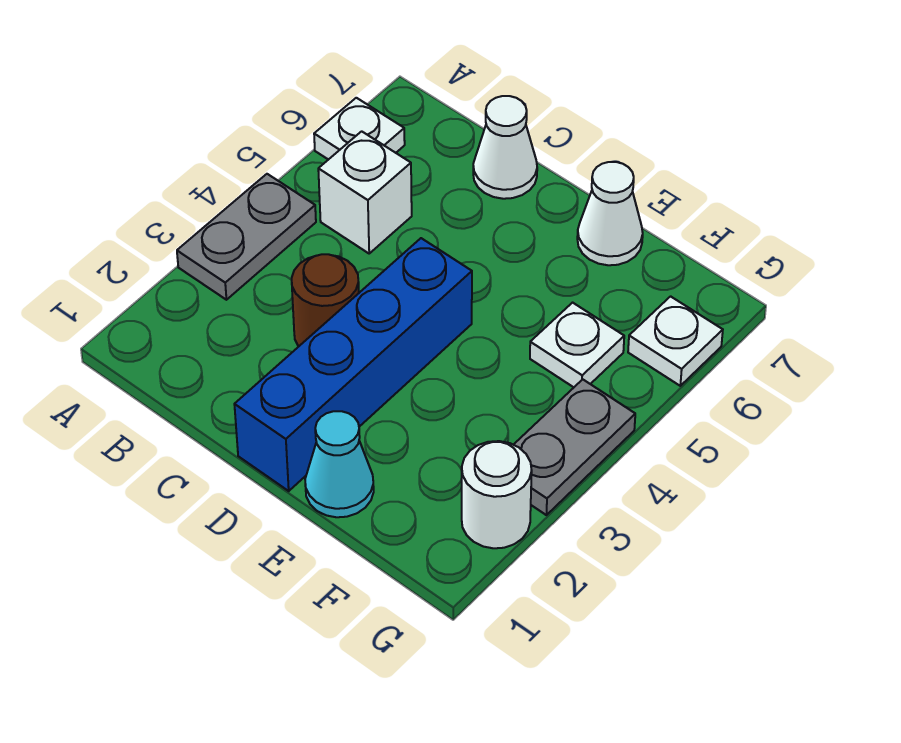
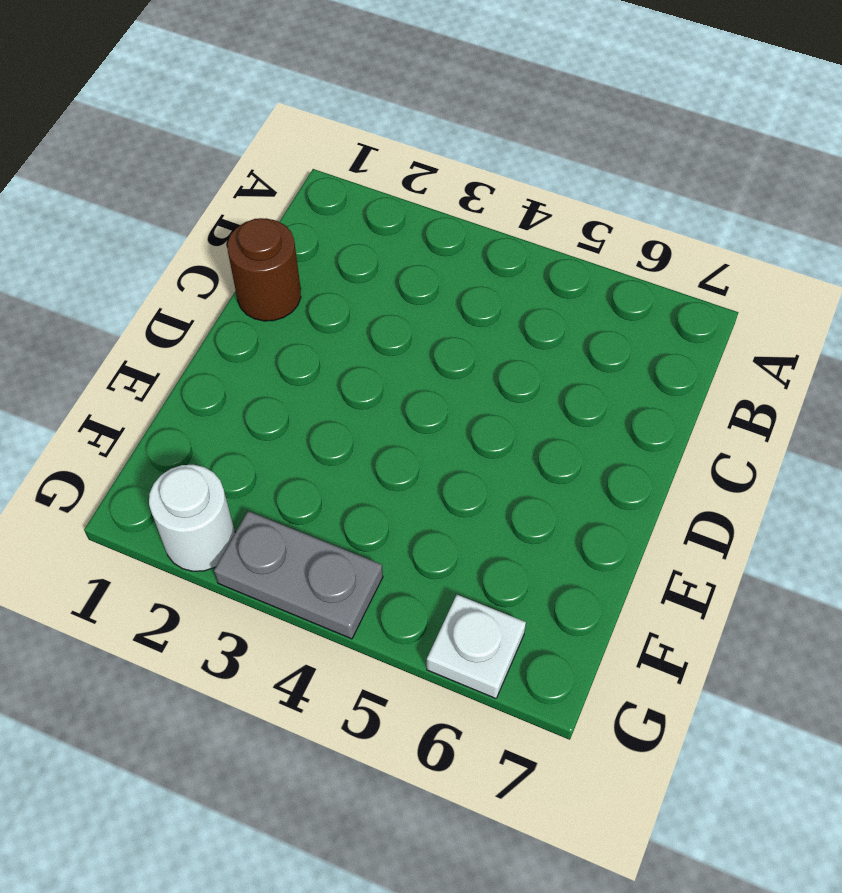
brown 1x1 round brick [228,218,301,321] -> brown 1x1 round brick moved to [292,254,359,347]
none -> grey 1x2 plate [177,174,316,300]
none -> white 1x1 plate [314,98,405,160]
none -> white 1x1 brick [318,131,412,253]

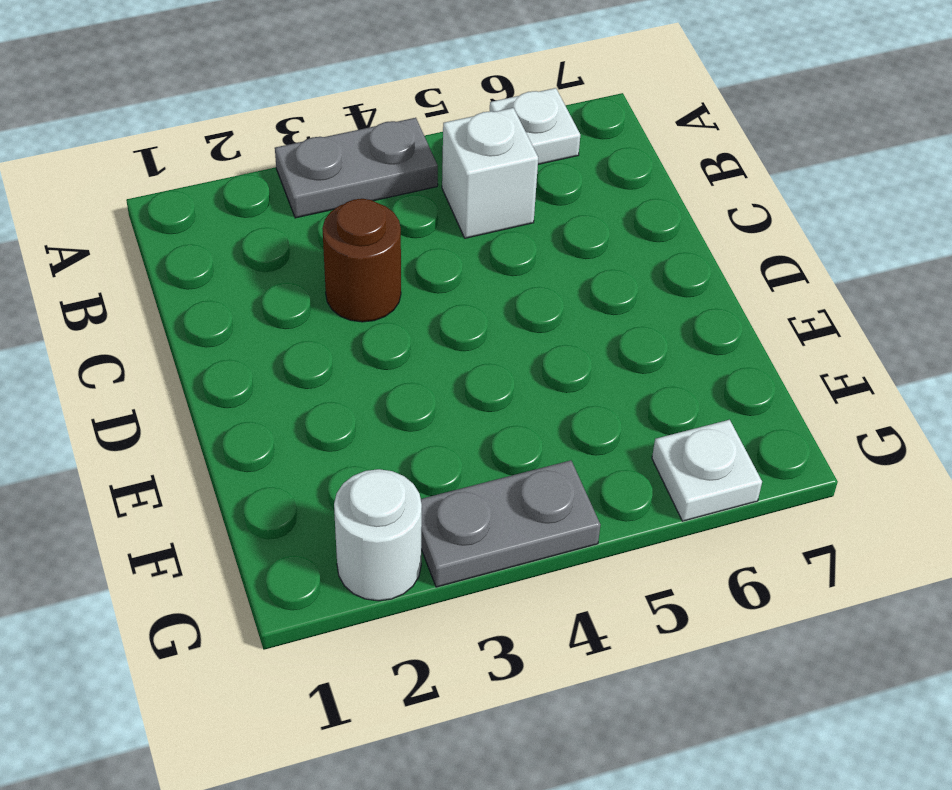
none -> white 1x1 cone [473,96,537,199]
none -> blue 1x4 brick [234,238,472,491]
none -> cyan 1x1 cone [305,411,374,517]

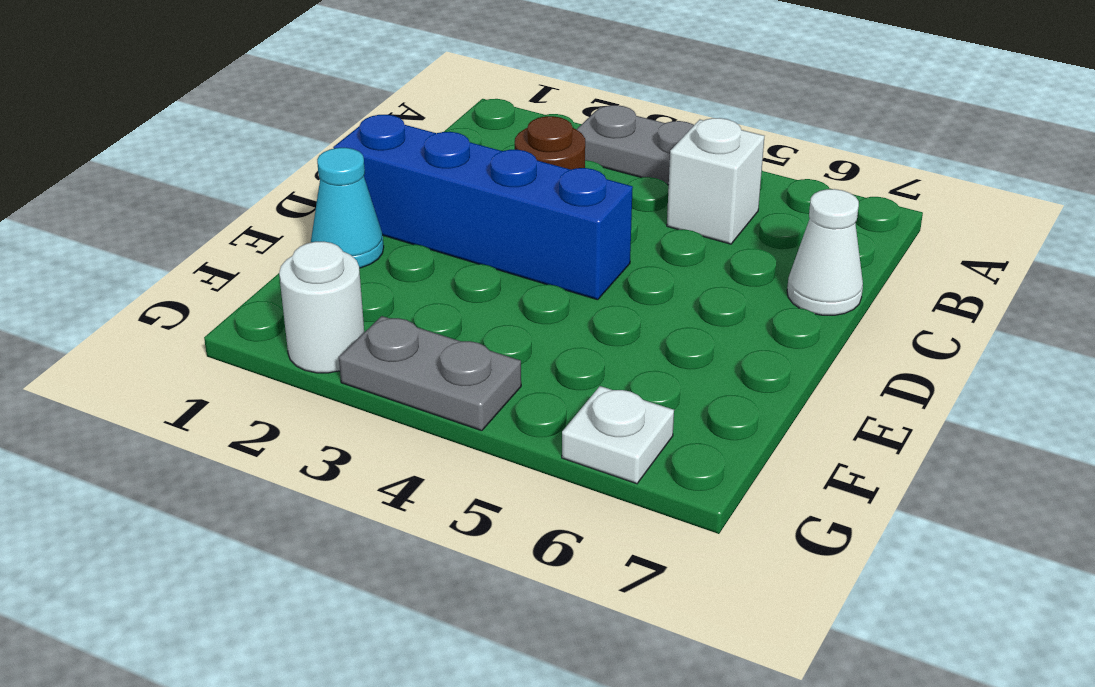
none -> white 1x1 plate [314,98,405,160]
none -> white 1x1 cone [577,162,643,265]
none -> white 1x1 plate [530,303,624,387]

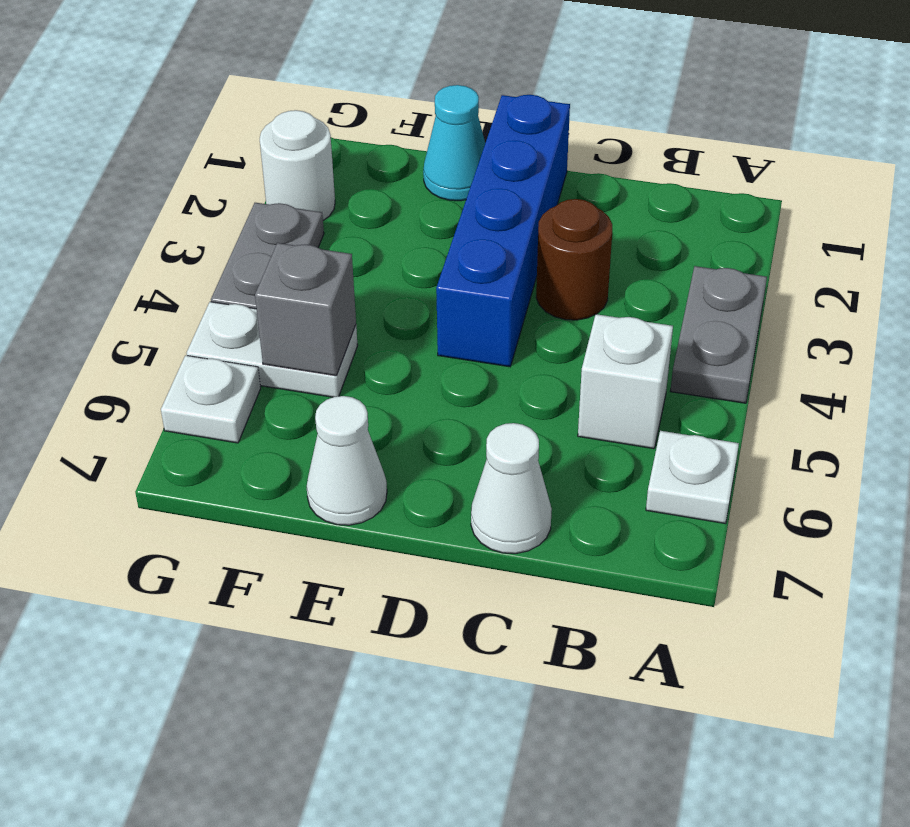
white 1x2 plate [187,302,358,397] -> white 1x1 plate [530,303,624,387]
grey 1x1 brick [255,243,356,376] -> none

